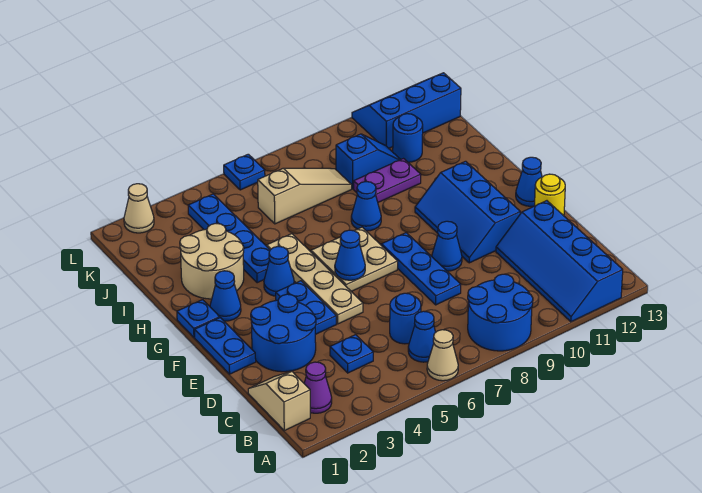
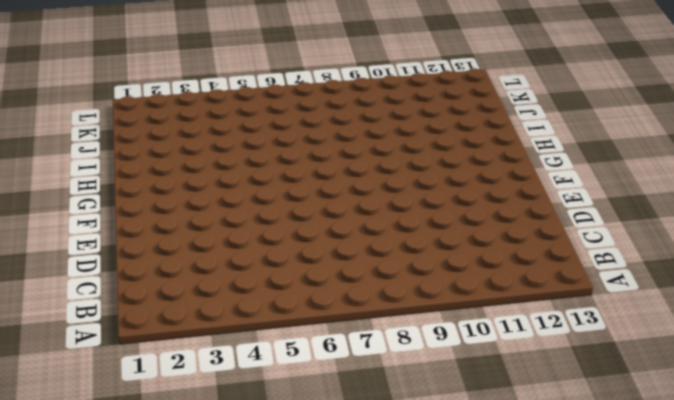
none -> tan 1x1 cone [427,330,458,381]
none -> blue 2x2 round brick [468,274,533,351]
none -> blue 2x4 slope [496,201,623,322]
none -> tan 1x2 slope [248,372,310,431]

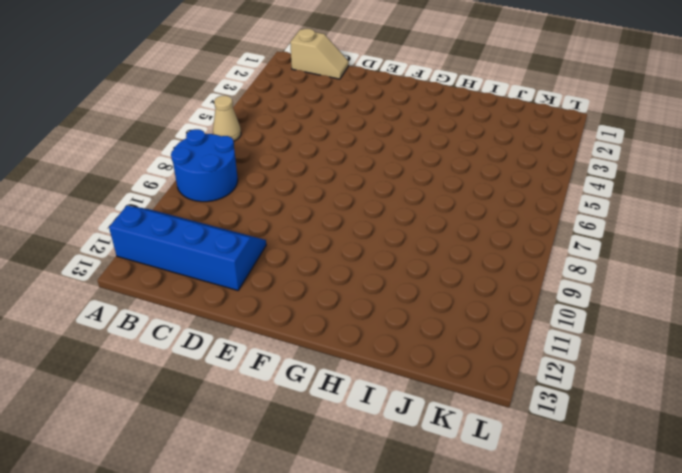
none -> purple 1x1 cone [304,362,332,413]
none -> blue 1x1 cone [408,311,436,362]
none -> blue 1x1 plate [330,335,373,373]
none -> blue 1x1 round brick [390,293,421,344]

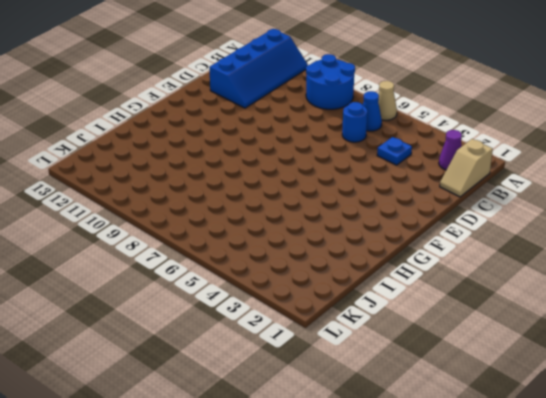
none -> blue 2x2 round brick [251,294,316,372]
none -> blue 1x3 plate [381,233,461,305]
none -> blue 1x2 plate [195,318,256,374]
none -> blue 1x2 plate [276,281,336,334]

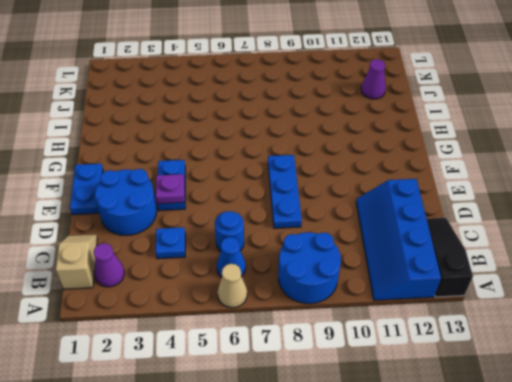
black 1x3 slope [426,218,473,297] -> none
purple 1x1 plate [156,174,184,204] -> none
purple 1x1 cone [361,59,386,99] -> none
none -> tan 1x4 plate [267,234,363,324]
none -> blue 1x1 cone [432,221,462,271]
none -> blue 2x3 slope [415,161,520,263]
none -> yellow 1x1 round brick [535,174,565,216]

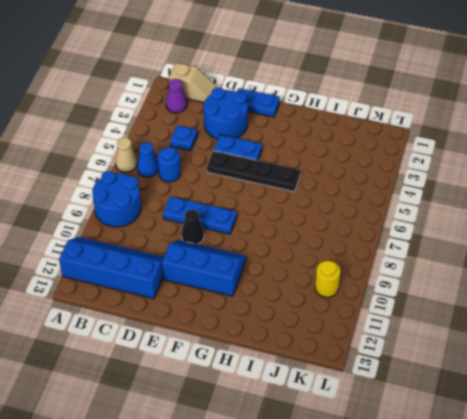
black 1x4 plate [207,151,300,192] -> tan 1x4 plate [267,234,363,324]
black 1x1 cone [181,210,204,244] -> blue 1x1 cone [432,221,462,271]
yellow 1x1 round brick [315,261,340,297] -> yellow 1x1 round brick moved to [535,174,565,216]
none -> tan 2x2 plate [311,227,398,291]
none -> blue 1x1 cone [516,157,542,206]
none -> blue 1x1 plate [177,300,220,337]
none -> blue 1x1 cone [210,271,241,321]

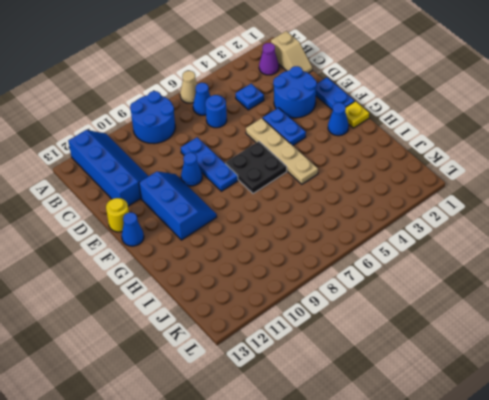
black 2x2 plate [225,141,287,193] -> tan 2x2 plate [311,227,398,291]
yellow 1x1 plate [345,101,369,128] -> blue 1x1 plate [177,300,220,337]
none -> blue 1x1 cone [264,246,294,296]
none -> tan 2x2 round brick [180,223,244,299]
none -> blue 1x4 plate [188,194,270,283]
none -> blue 1x1 cone [351,182,381,231]

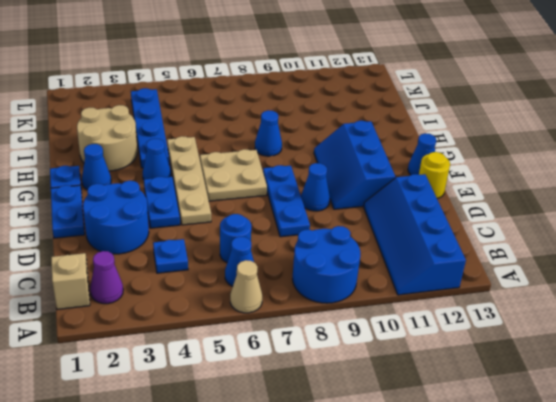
none -> purple 1x2 plate [354,159,421,202]
none -> tan 1x3 slope [258,168,352,224]
none -> blue 1x2 slope [336,134,401,189]
none -> blue 1x1 round brick [393,114,423,162]

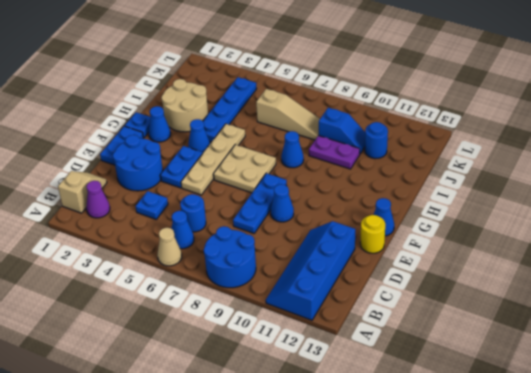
none -> blue 2x3 slope [415,161,520,263]
none -> blue 2x3 slope [352,73,461,148]
none -> tan 1x1 cone [124,184,154,233]
none -> blue 1x1 plate [224,154,265,190]

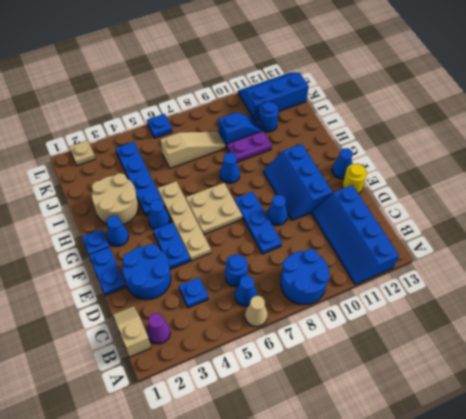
tan 1x1 plate [69,140,95,166] -> tan 1x1 cone [124,184,154,233]
none -> blue 1x1 cone [335,230,365,280]

